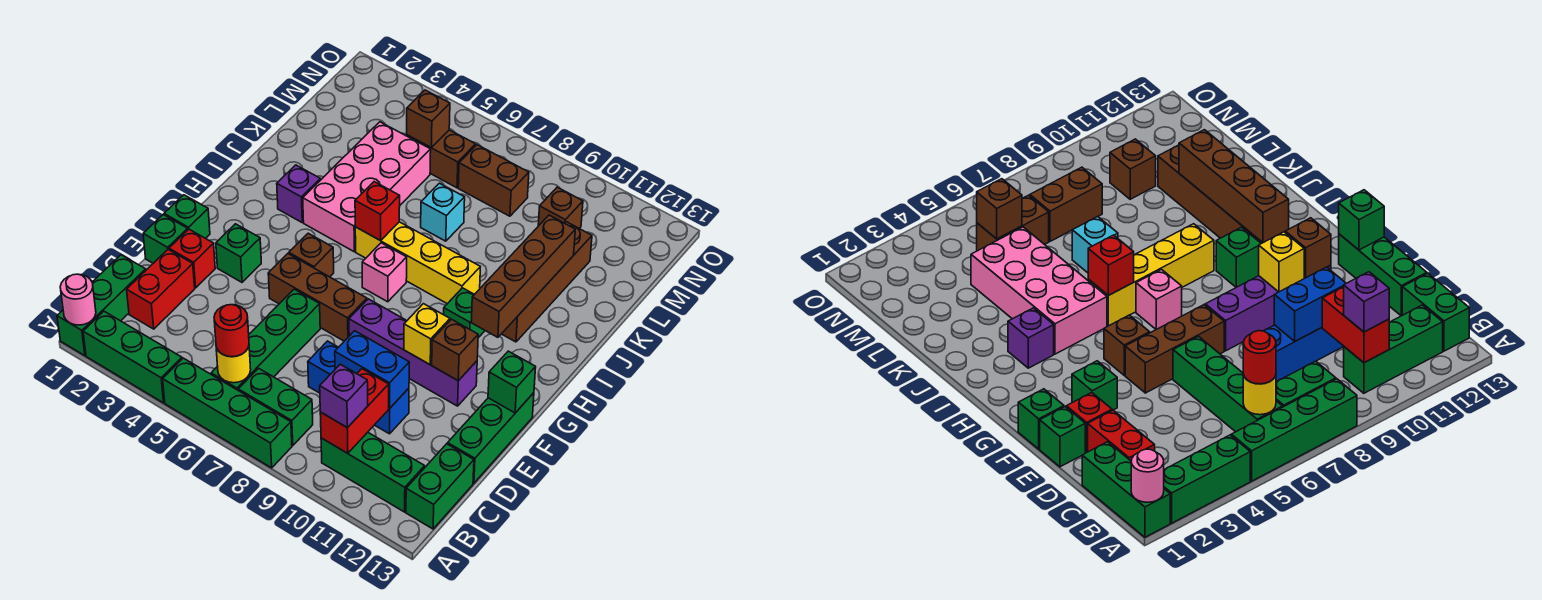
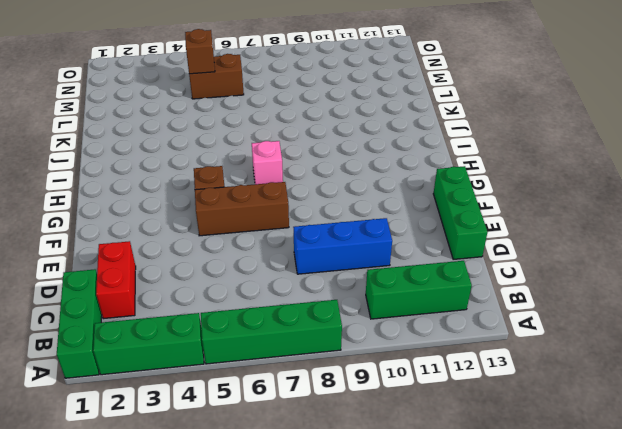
none -> green 1x4 brick [211,289,320,390]
none -> green 1x2 brick [238,368,313,446]
none -> green 1x2 brick [406,444,474,529]
none -> green 1x1 brick [143,215,188,263]

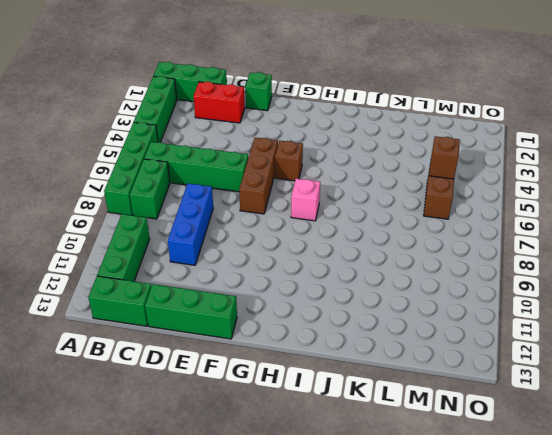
none -> red 1x1 brick [169,229,215,288]
none -> green 1x1 brick [164,195,210,239]
none -> green 1x1 brick [216,224,261,282]
none -> purple 1x4 brick [349,299,477,406]

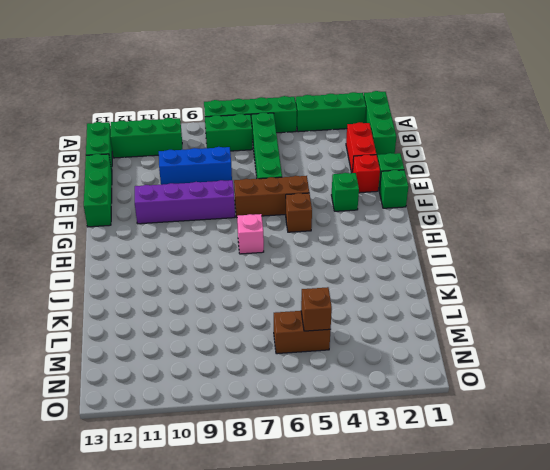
none -> green 1x1 brick [444,288,485,338]
none -> purple 1x1 brick [277,165,320,222]
none -> pink 2x4 brick [303,122,431,252]
none -> yellow 1x4 brick [355,222,480,304]

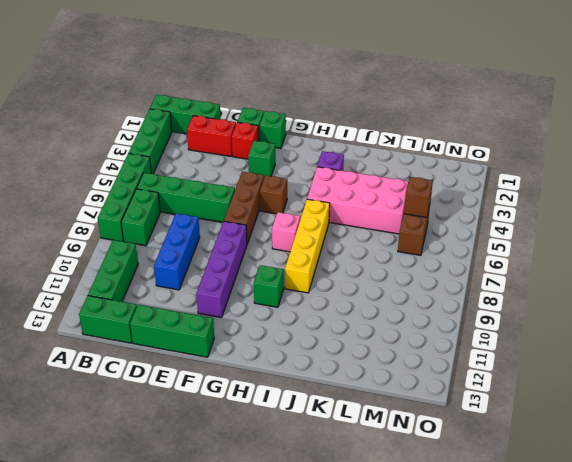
none -> brown 1x4 brick [502,222,592,342]
none -> cyan 1x1 brick [421,183,465,241]
none -> brown 1x2 brick [458,145,529,216]
none -> brown 1x1 brick [538,187,583,228]

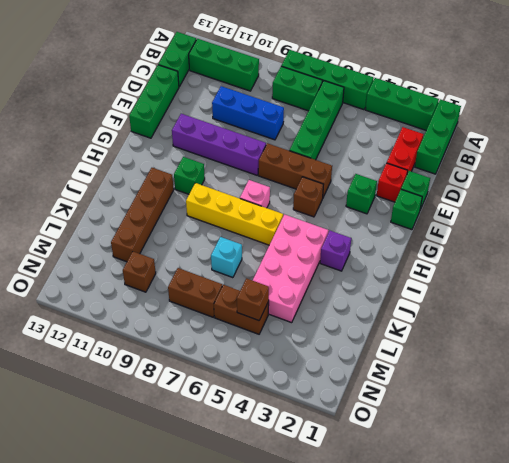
none -> pink 1x1 round brick [60,274,96,325]
none -> yellow 1x1 round brick [216,346,251,383]
none -> red 1x2 brick [320,369,389,453]
none -> blue 1x2 brick [335,331,409,409]

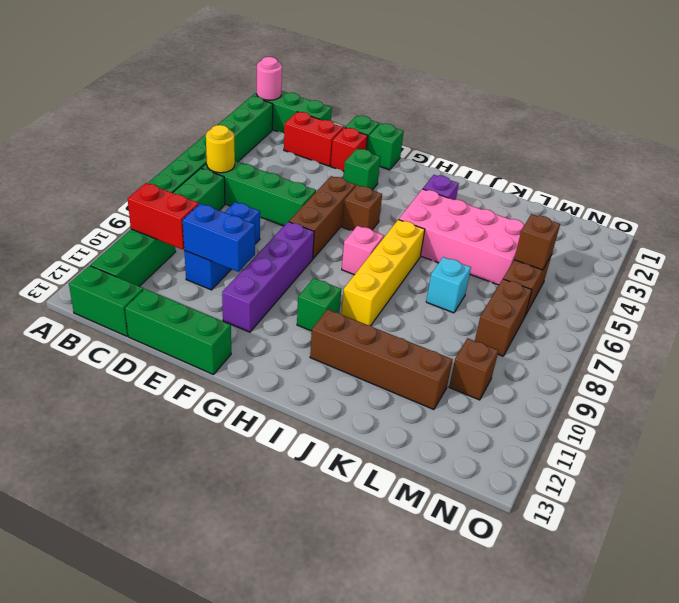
blue 1x2 brick [183,204,255,272] -> blue 1x2 brick turned to [335,331,409,409]
none -> yellow 1x1 brick [404,304,450,365]
none -> brown 1x1 brick [432,319,478,381]
none -> green 1x1 brick [488,351,536,413]
none -> brown 1x4 brick [471,215,575,337]

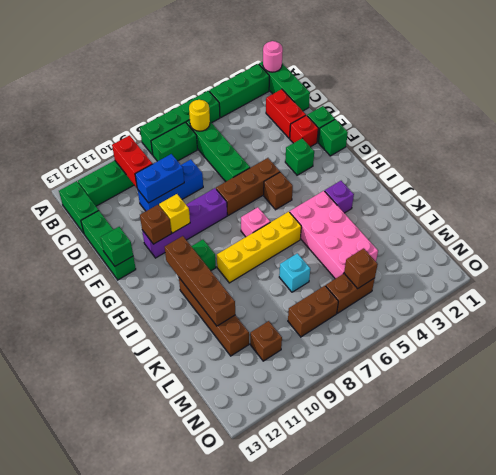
none -> red 1x1 brick [355,182,400,241]
none -> red 1x1 round brick [214,305,249,357]
none -> purple 1x1 brick [320,364,368,428]

